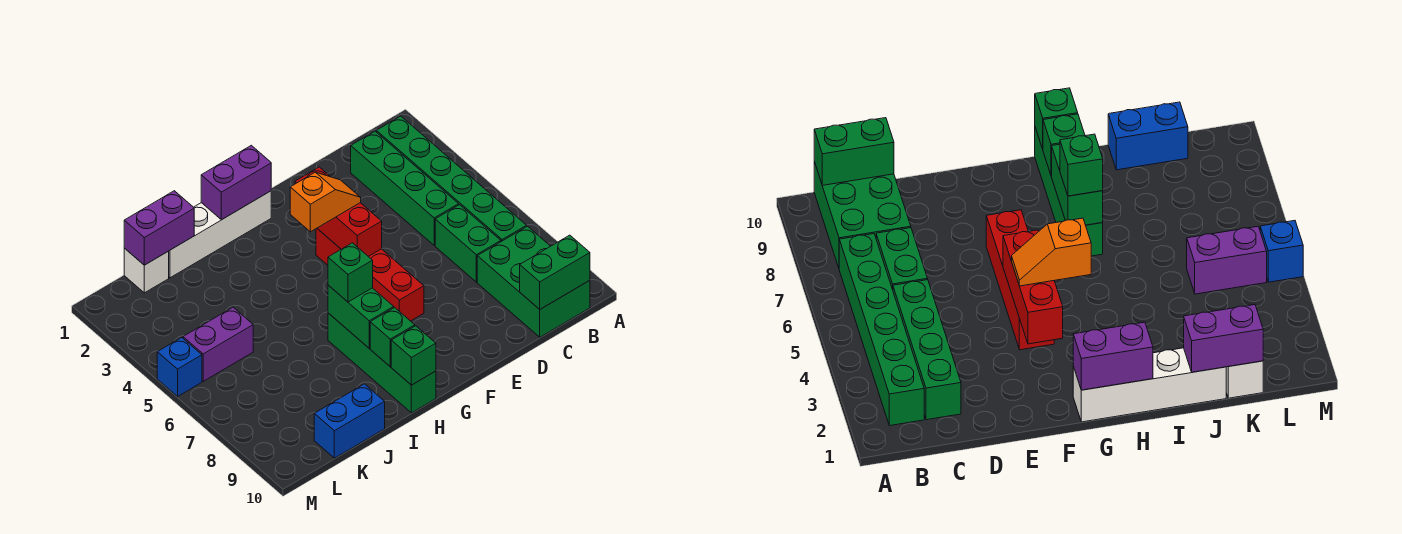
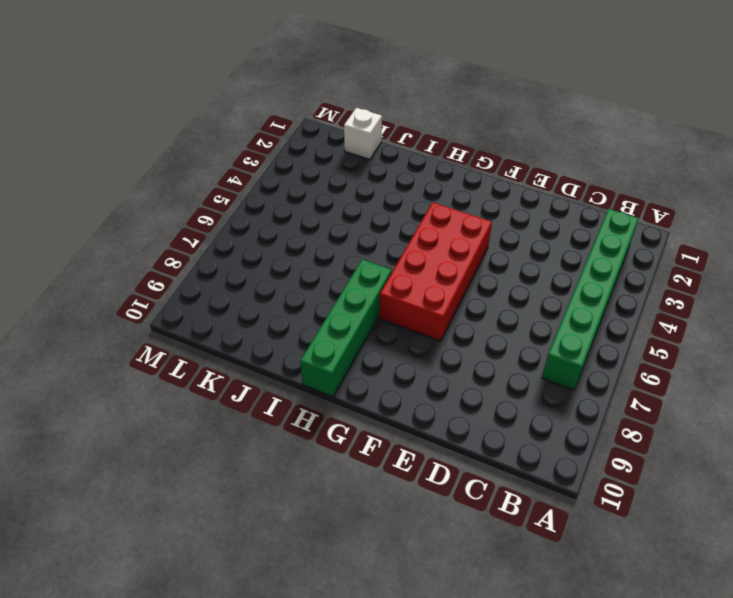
red 2x4 brick [379,202,492,341] -> red 1x4 brick [316,228,424,321]
none -> green 2x3 brick [477,226,590,337]
none -> green 1x4 brick [351,131,459,245]
none -> green 1x2 brick [435,205,501,282]

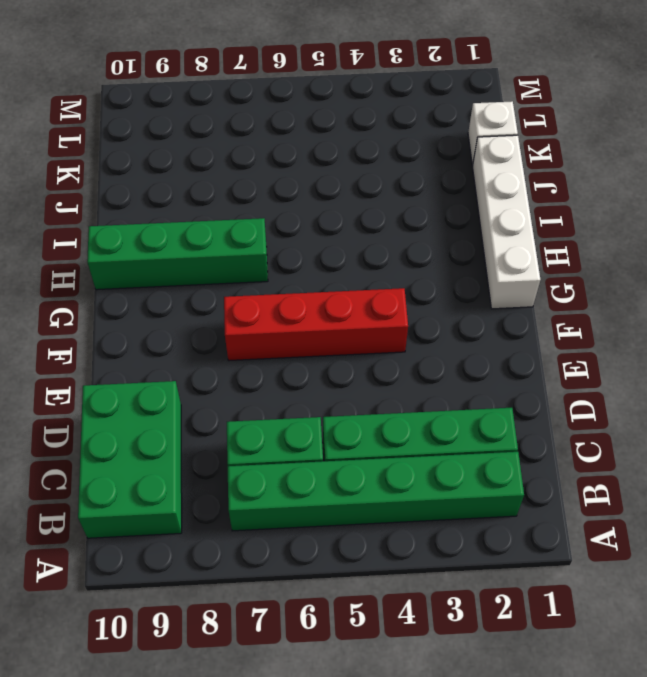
green 2x3 brick [78,381,182,538] -> green 2x3 brick turned to [477,226,590,337]
none -> blue 1x2 brick [314,384,385,458]
none -> purple 1x2 brick [183,307,253,381]
none -> blue 1x1 brick [157,338,202,396]

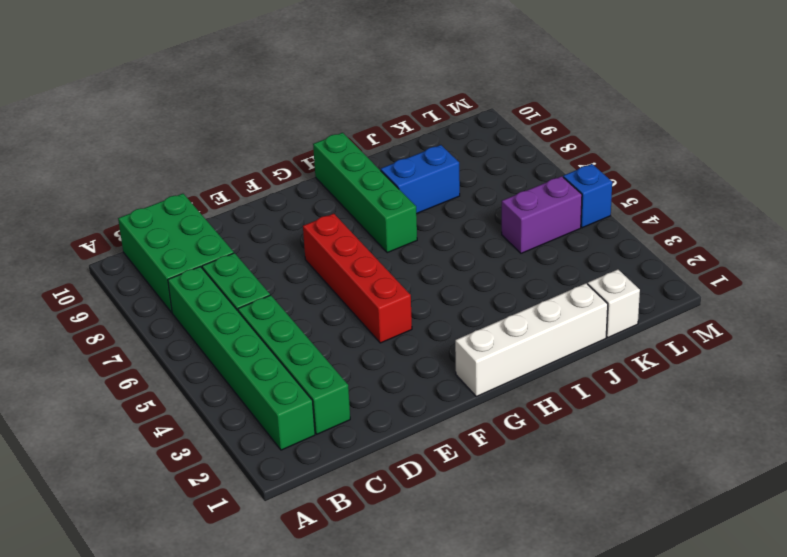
blue 1x2 brick [381,145,460,214] -> blue 1x2 brick moved to [314,384,385,458]
none -> green 1x2 brick [520,235,590,309]
none -> red 1x3 brick [295,167,382,256]
none -> purple 1x2 brick [201,145,271,220]

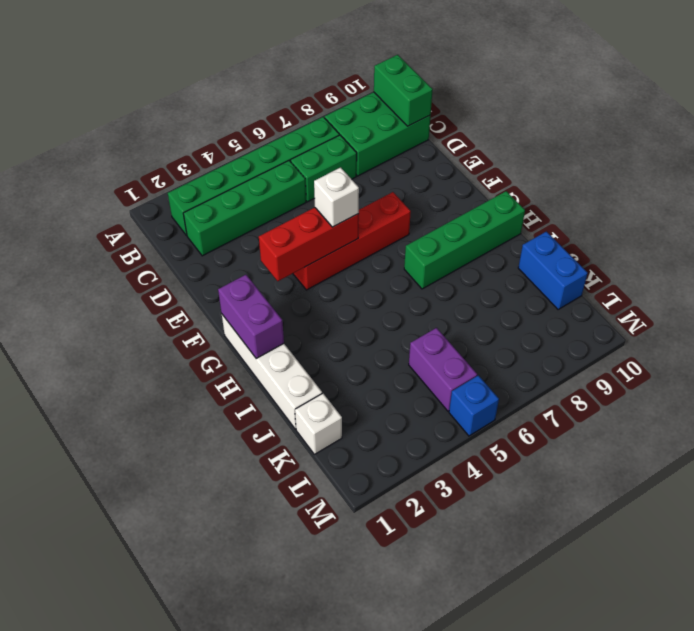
white 1x1 brick [314,167,359,227] -> none
none -> green 1x2 brick [328,285,394,348]
none -> green 1x1 brick [370,307,415,367]
none -> green 1x1 brick [391,326,436,385]

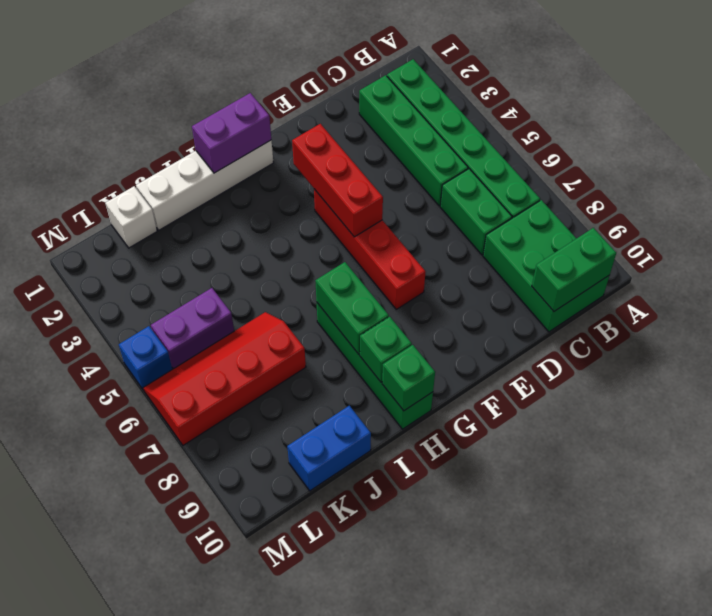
red 2x4 slope [143,312,306,445] -> none
none -> purple 1x2 brick [124,191,194,265]
none -> orange 1x2 slope [290,172,361,232]
none -> green 1x1 brick [328,243,373,302]

